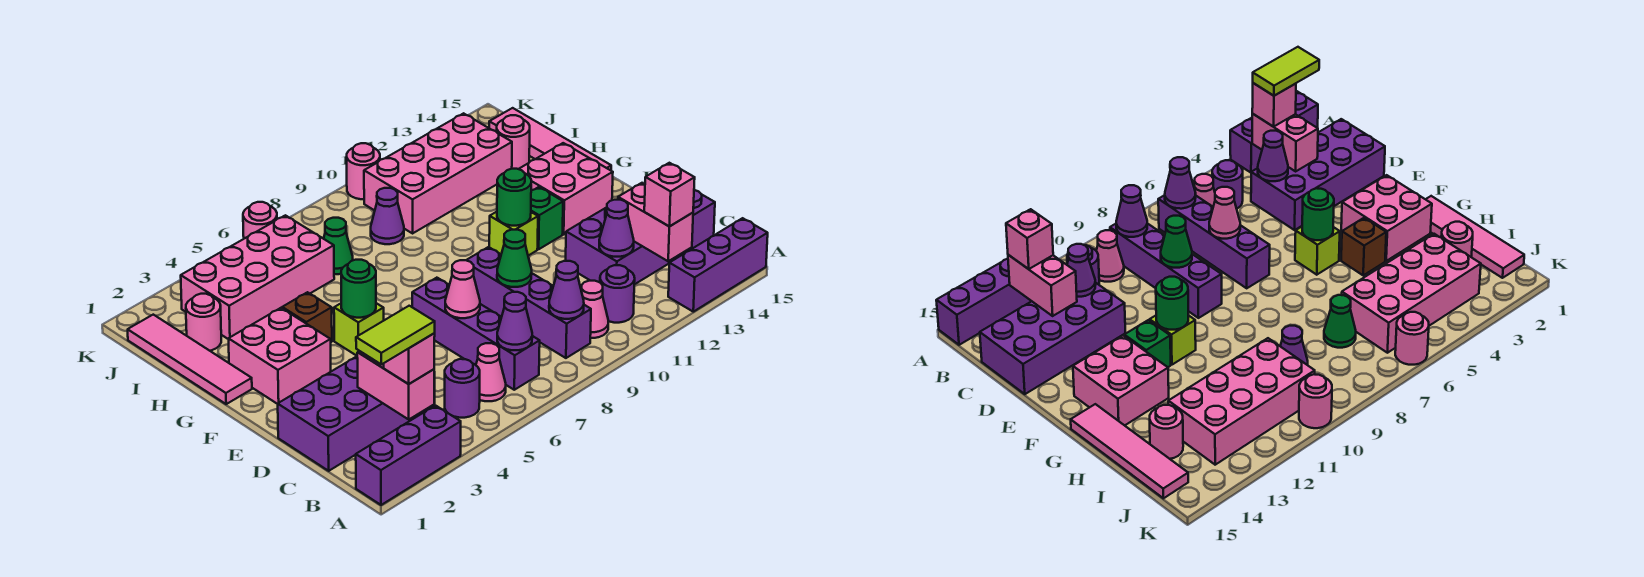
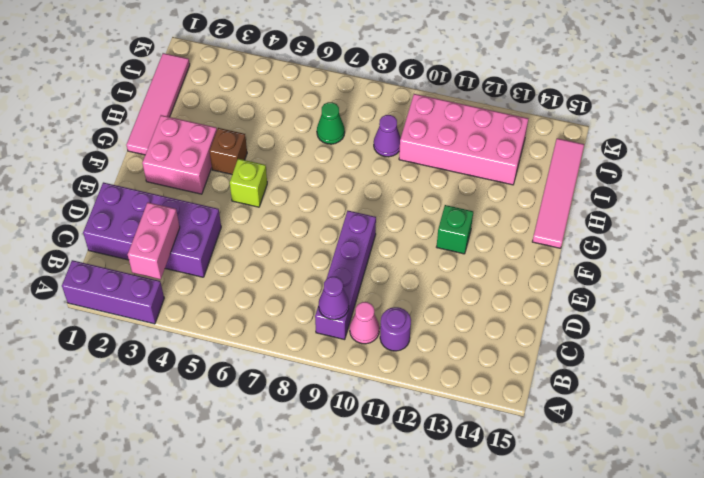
none -> purple 1x3 brick [668,218,768,312]
none -> purple 1x1 round brick [445,359,480,418]
none -> pink 1x1 cone [476,343,506,401]
none -> purple 1x4 brick [412,278,540,390]

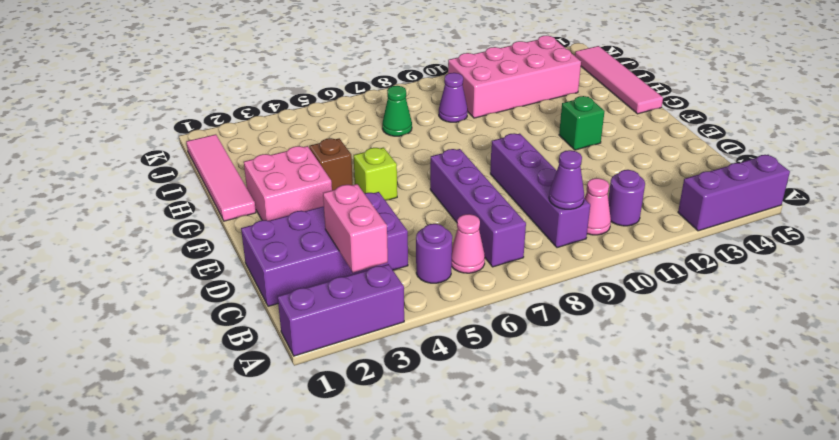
none -> purple 2x4 brick [566,190,715,285]
none -> lime 1x1 brick [489,212,538,256]
none -> pink 2x2 brick [519,143,613,234]
none -> pink 1x1 round brick [186,294,221,351]

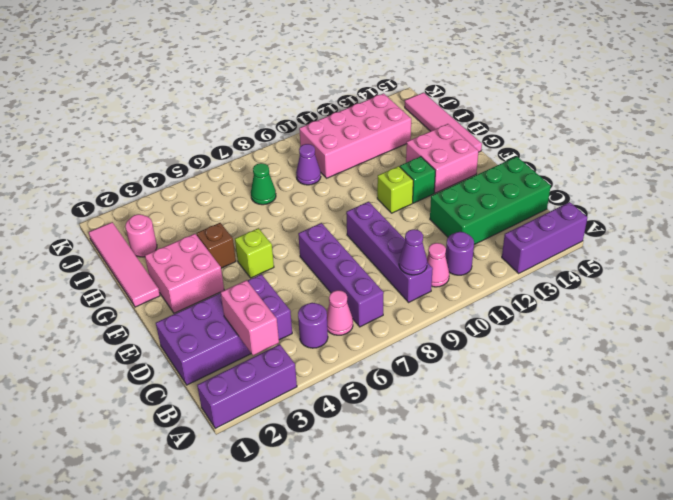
green 2x4 brick [430,157,551,245] -> purple 2x4 brick [566,190,715,285]
none -> pink 2x4 brick [181,215,334,339]
none -> pink 1x1 round brick [497,115,530,169]
none -> pink 1x1 round brick [243,202,277,239]
none -> pink 1x1 round brick [347,143,380,199]

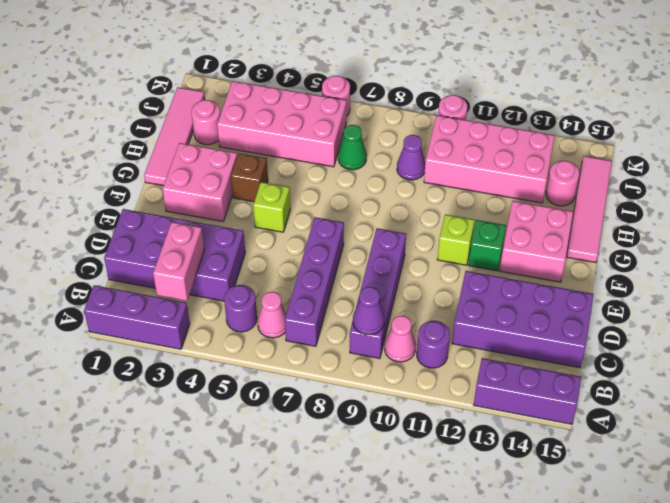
none -> purple 1x1 cone [497,292,532,350]
none -> pink 1x2 brick [618,183,693,261]
none -> purple 1x1 cone [1258,131,1288,181]
none -> purple 1x1 cone [599,200,634,257]

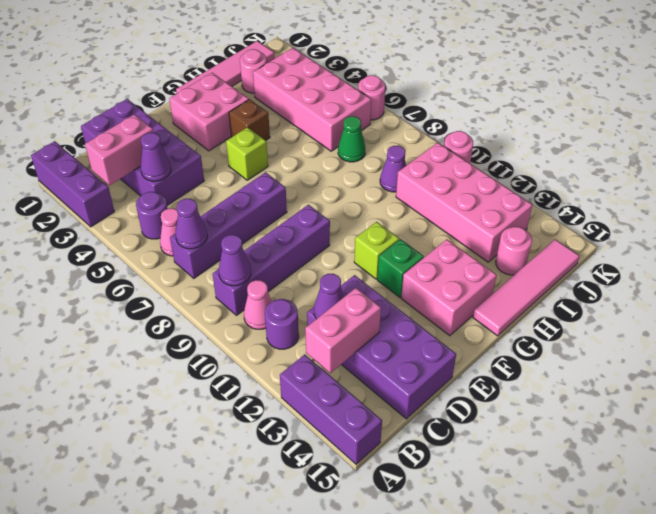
none -> pink 1x1 cone [445,260,480,318]
none -> green 1x1 cone [497,230,532,287]
none -> green 1x1 round brick [341,260,376,318]
none -> green 1x1 round brick [497,169,531,226]

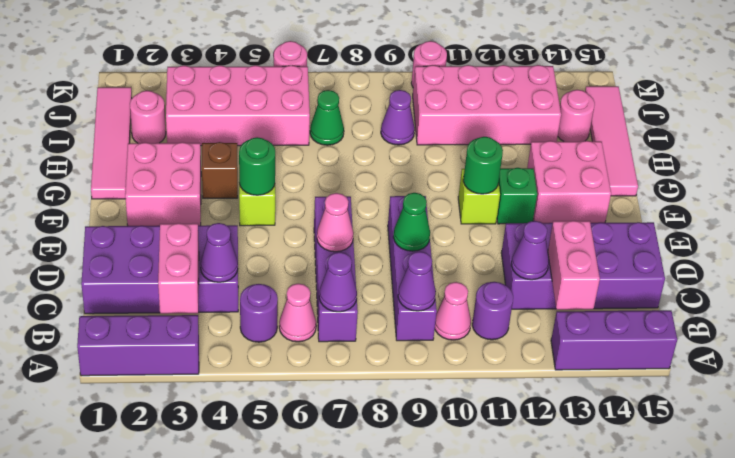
none -> pink 1x1 brick [384,333,435,384]
none -> pink 1x1 brick [644,163,695,227]
none -> lime 1x2 tile [356,306,435,364]

